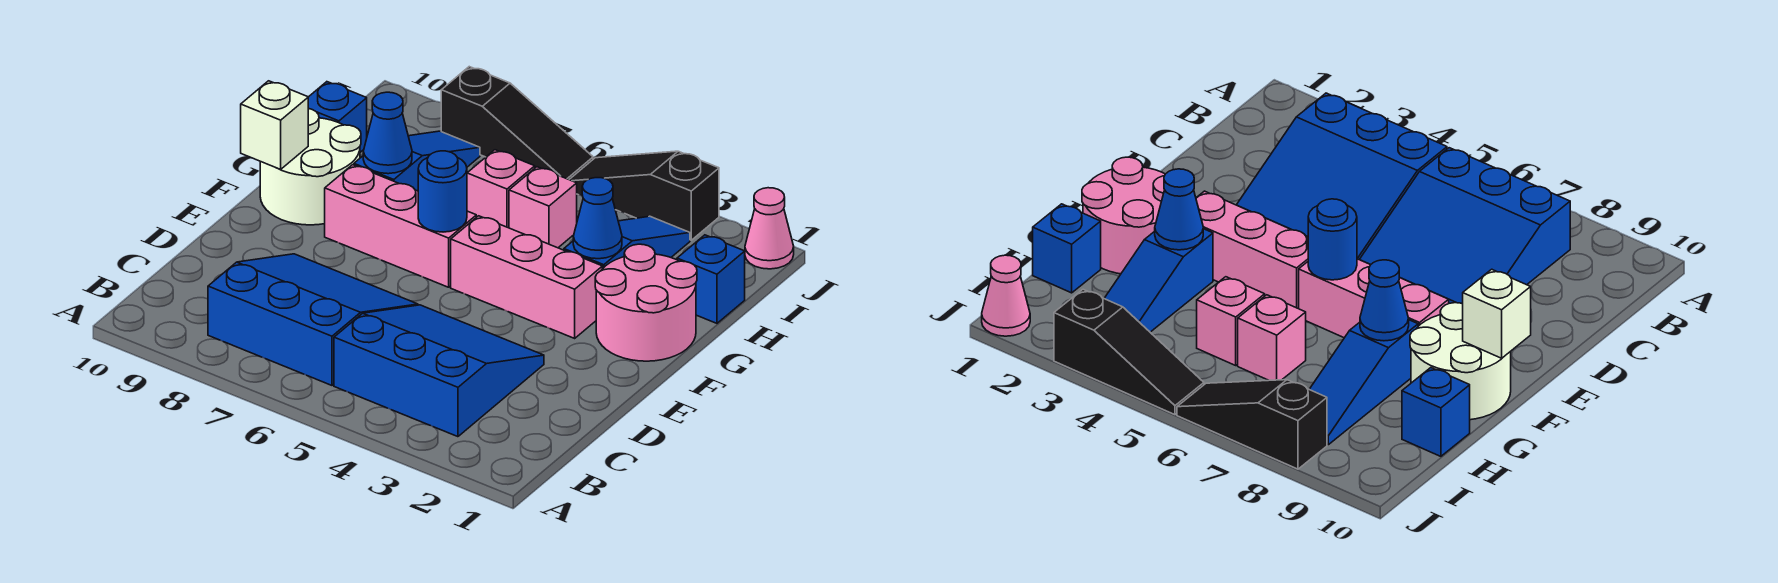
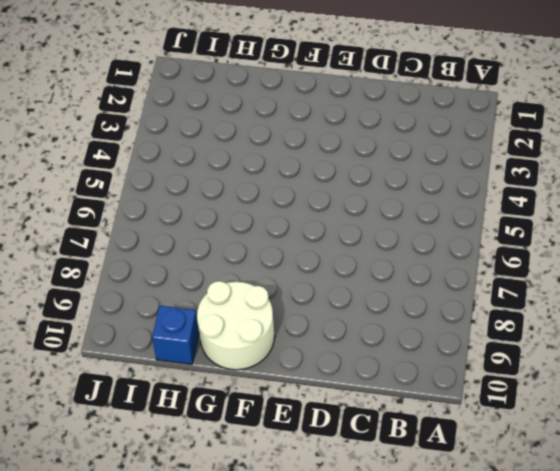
none -> blue 3x3 slope [334,305,544,437]
none -> blue 3x3 slope [208,254,418,385]
none -> pink 2x2 round brick [595,244,697,361]

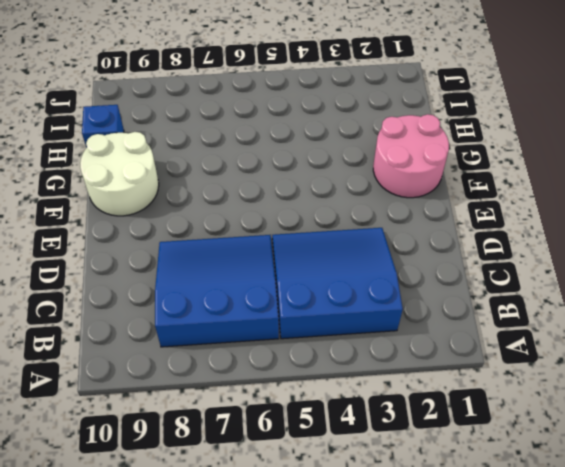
none -> pink 1x3 brick [451,216,602,338]
none -> pink 1x3 brick [325,165,476,287]
none -> blue 1x3 slope [564,216,690,269]

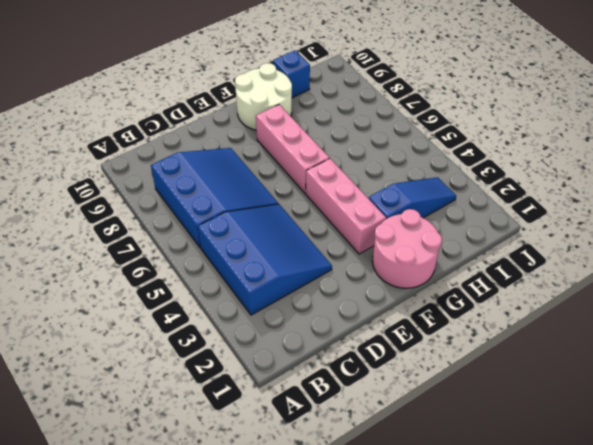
none -> blue 1x3 slope [354,131,480,191]
none -> blue 1x1 brick [677,235,745,323]
none -> pink 1x1 brick [509,167,577,248]

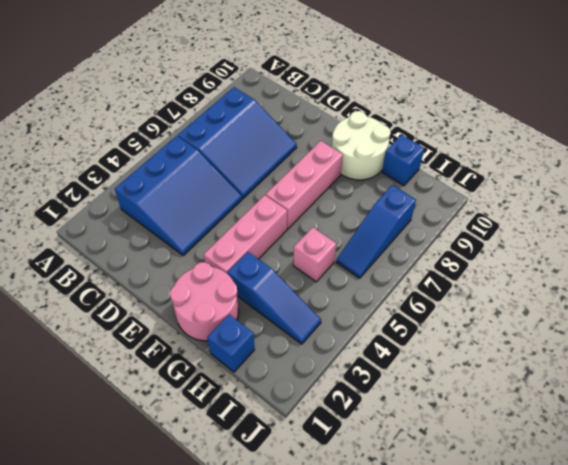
blue 1x3 slope [336,185,416,278] -> blue 1x3 slope turned to [354,131,480,191]
none -> pink 1x1 brick [467,150,535,228]
none -> pink 1x1 cone [745,188,794,269]
none -> black 1x3 slope [569,151,719,240]

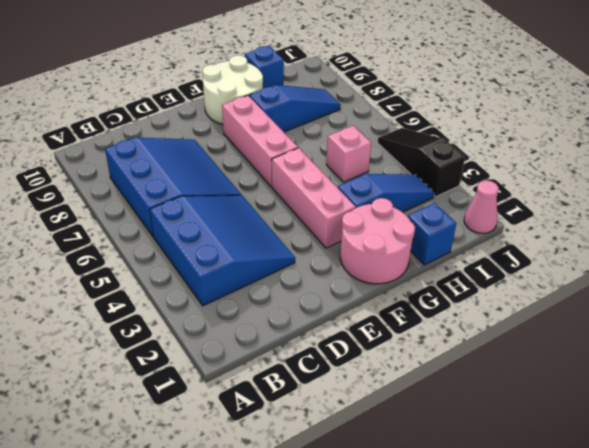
none -> pink 1x1 brick [467,150,535,228]
none -> black 1x3 slope [441,67,593,179]
none -> blue 1x1 round brick [418,151,467,232]

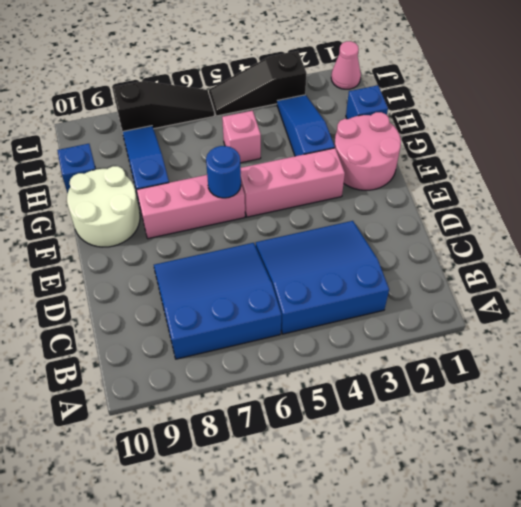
none -> pink 1x1 brick [467,150,535,228]
none -> white 1x1 brick [241,81,308,170]
none -> blue 1x1 cone [573,178,622,259]

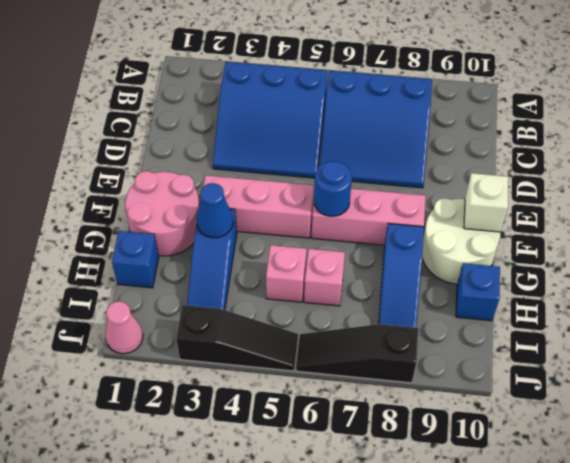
none -> blue 1x1 cone [363,92,412,174]

